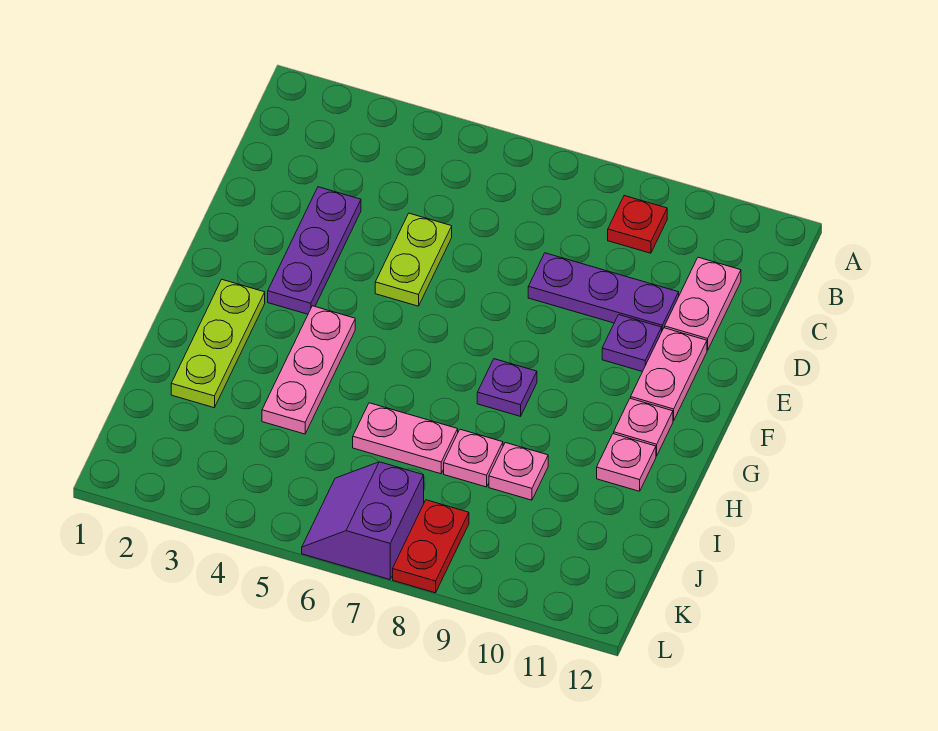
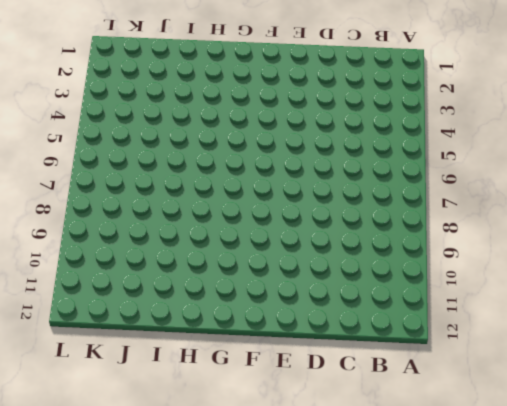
none -> red 1x1 plate [608,196,667,253]
none -> pink 1x2 plate [665,257,741,350]
none -> purple 1x3 plate [268,187,361,314]

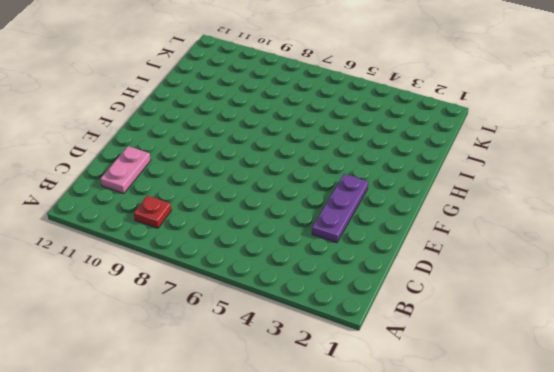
none -> lime 1x2 plate [375,213,452,306]
none -> purple 1x3 plate [528,253,679,330]
none -> purple 1x1 plate [602,315,662,372]

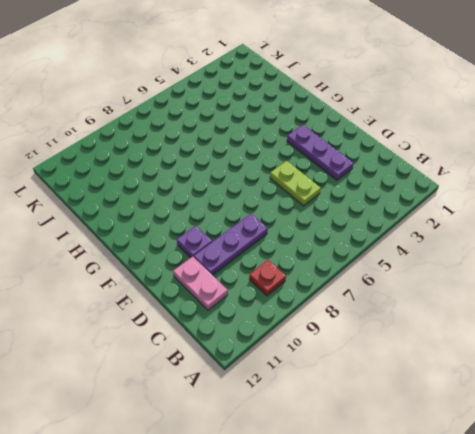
none -> pink 1x2 plate [631,328,707,421]
none -> lime 1x3 plate [171,280,265,408]
none -> pink 1x3 plate [262,306,355,434]

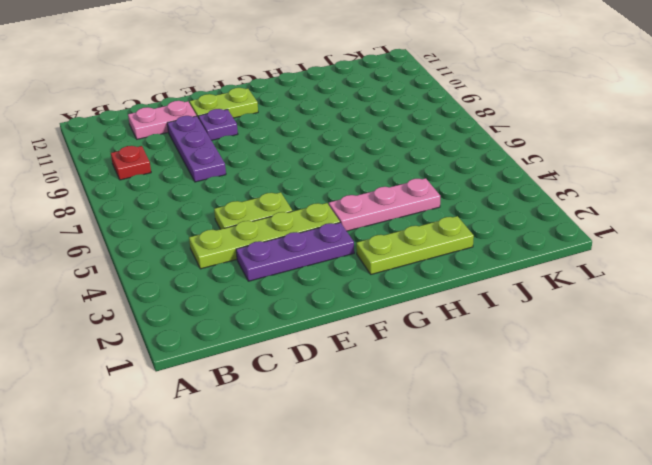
lime 1x4 plate [189,203,340,269] -> none
lime 1x2 plate [190,88,258,118] -> pink 1x2 plate [631,328,707,421]
none -> purple 1x1 plate [477,359,537,416]
none -> pink 1x1 plate [614,398,673,456]
none -> pink 1x1 plate [597,434,656,491]

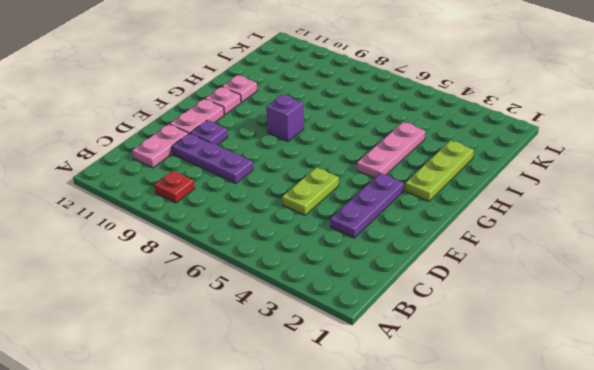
purple 1x1 brick [266,94,304,141] -> purple 1x1 plate [477,359,537,416]
none -> pink 1x2 plate [353,403,458,474]
none -> pink 1x1 plate [444,429,503,487]
none -> pink 1x1 plate [489,443,548,500]

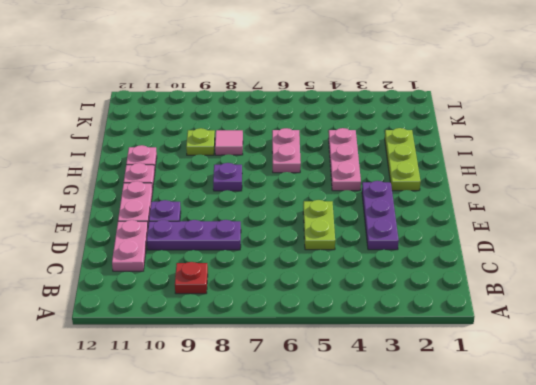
pink 1x2 plate [272,128,301,173] -> pink 1x2 plate turned to [353,403,458,474]
pink 1x1 tile [215,130,243,155] -> pink 1x1 plate [444,429,503,487]
lime 1x1 plate [186,128,215,155] -> pink 1x1 plate [489,443,548,500]
none -> purple 2x2 slope [302,462,424,580]
none -> red 1x2 plate [393,500,469,593]

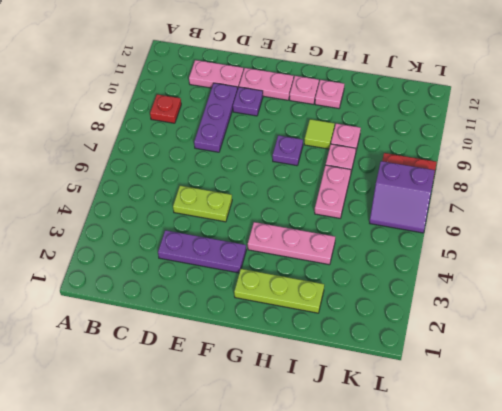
lime 1x1 tile [304,119,334,149] -> none

